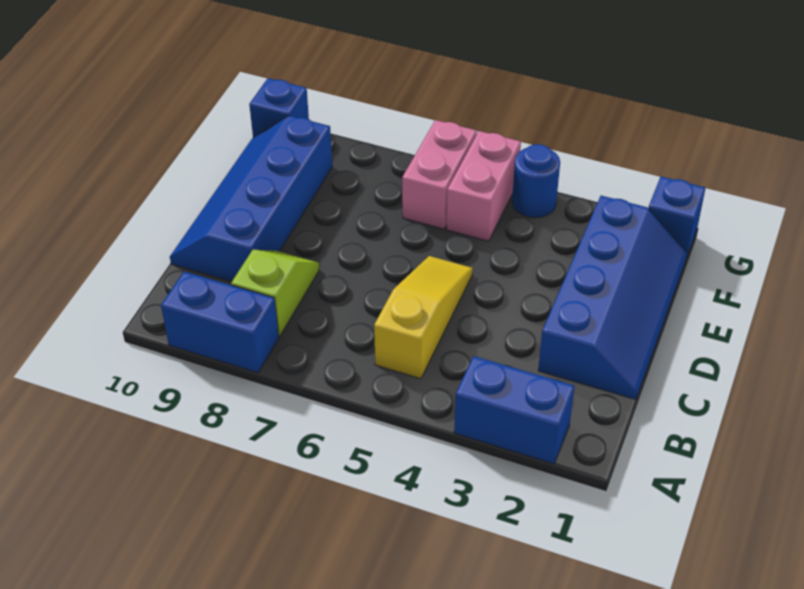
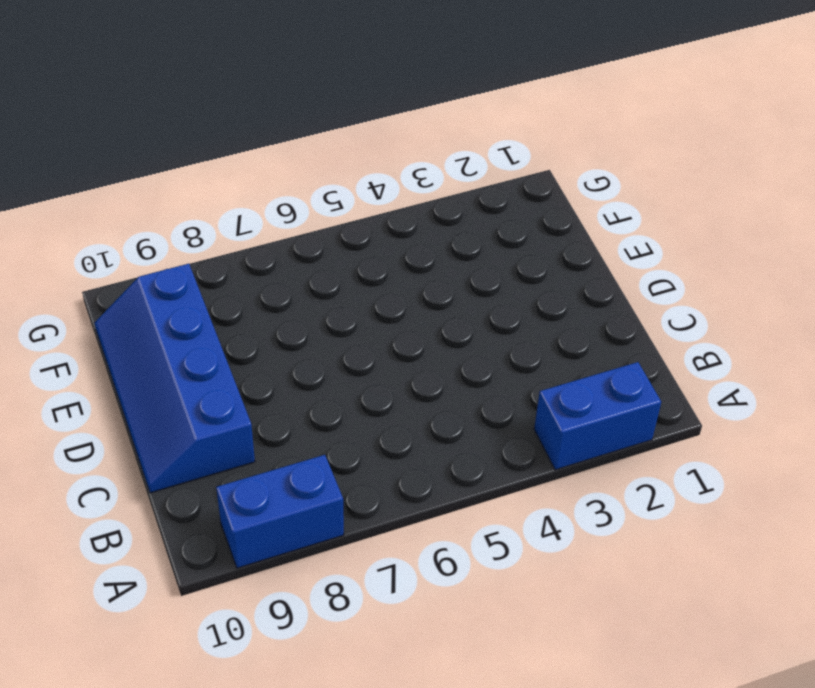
none -> yellow 1x3 slope [374,256,473,379]
none -> lime 1x2 slope [231,250,319,336]

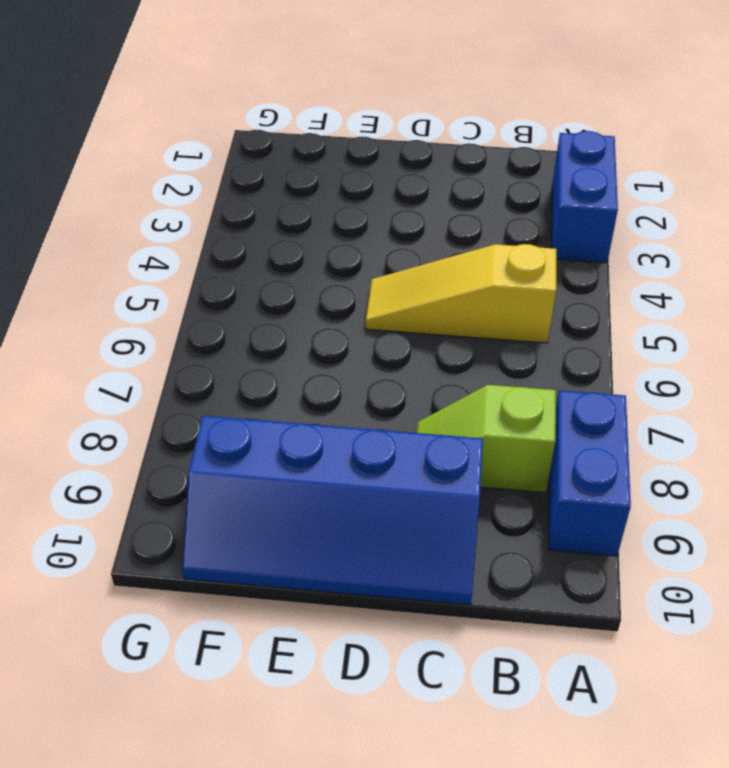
none -> blue 2x4 slope [538,196,687,400]
none -> pink 1x2 brick [446,131,521,241]

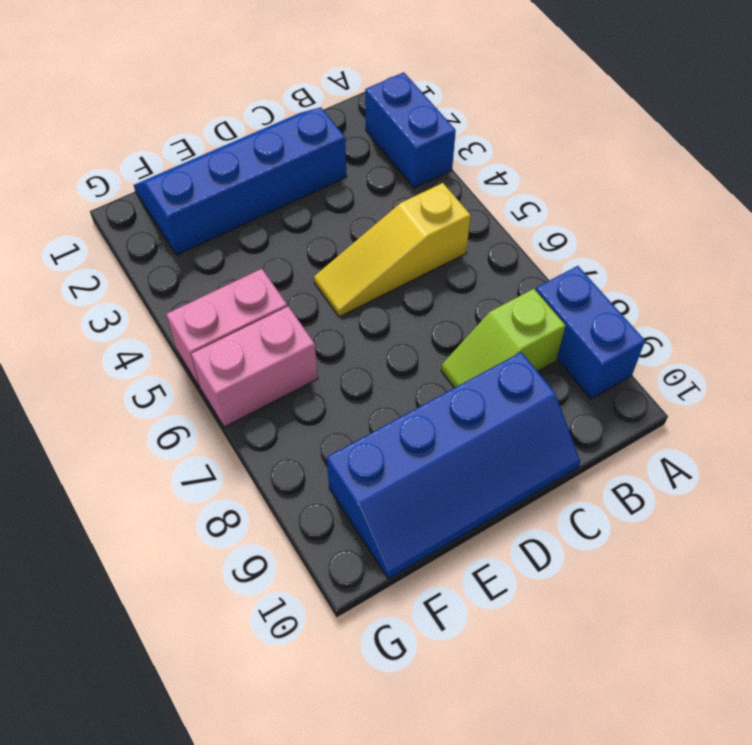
none -> blue 1x1 brick [648,177,705,256]
none -> blue 1x1 round brick [512,144,560,218]

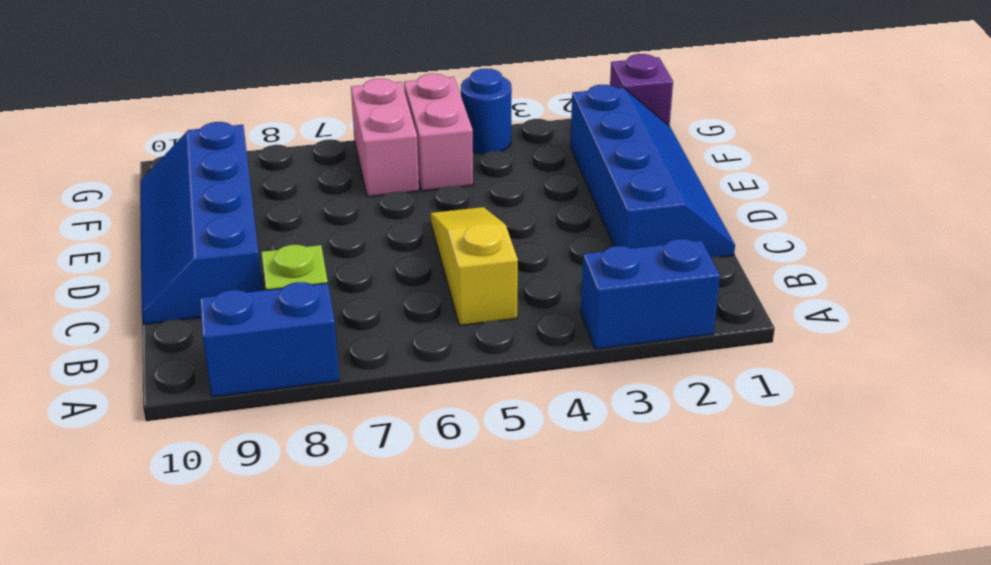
purple 1x1 brick [610,54,673,126] -> blue 1x1 brick [648,177,705,256]
none -> blue 1x1 brick [249,78,309,138]

